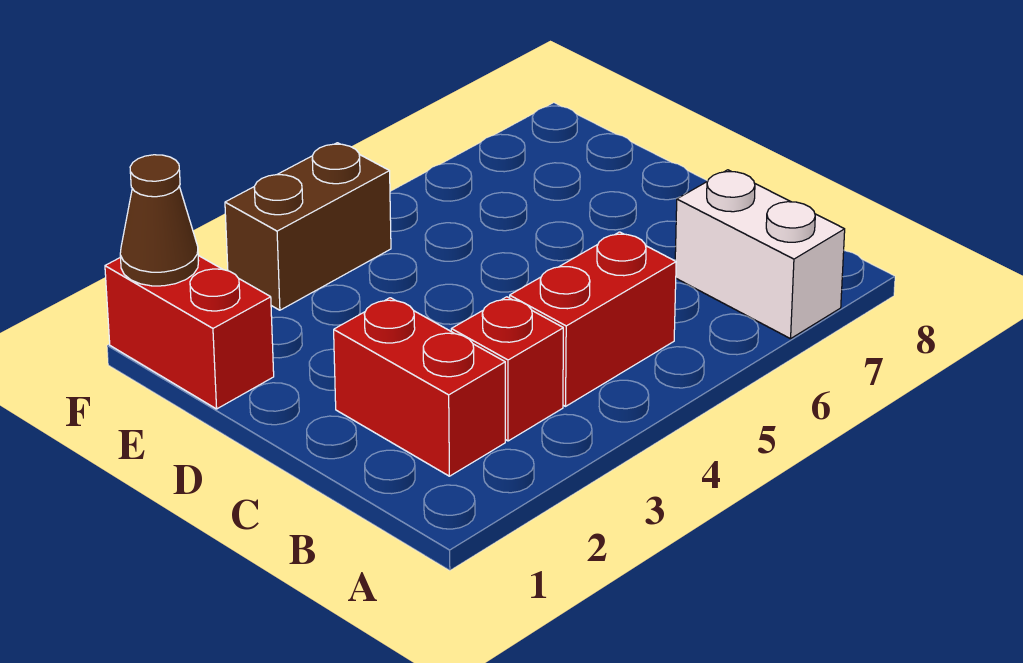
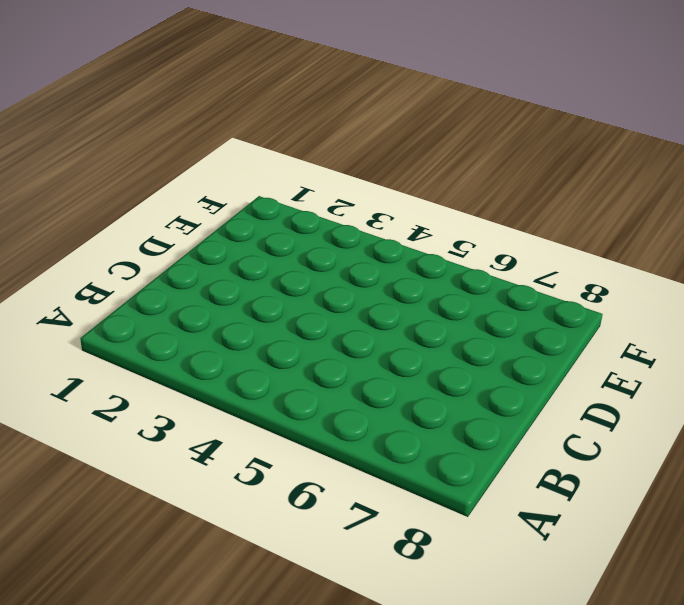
none -> white 1x2 brick [675,170,845,339]
none -> red 1x2 brick [334,298,505,476]

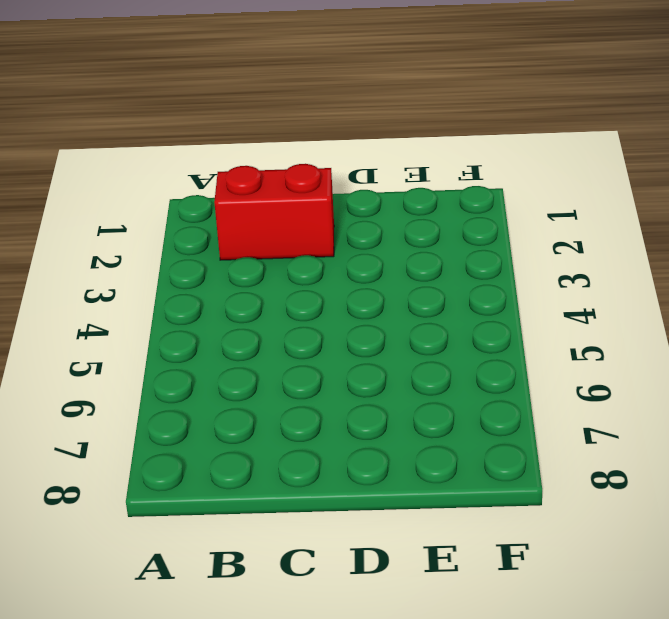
none -> white 1x2 brick [675,170,845,339]
none -> red 1x1 brick [451,297,563,441]

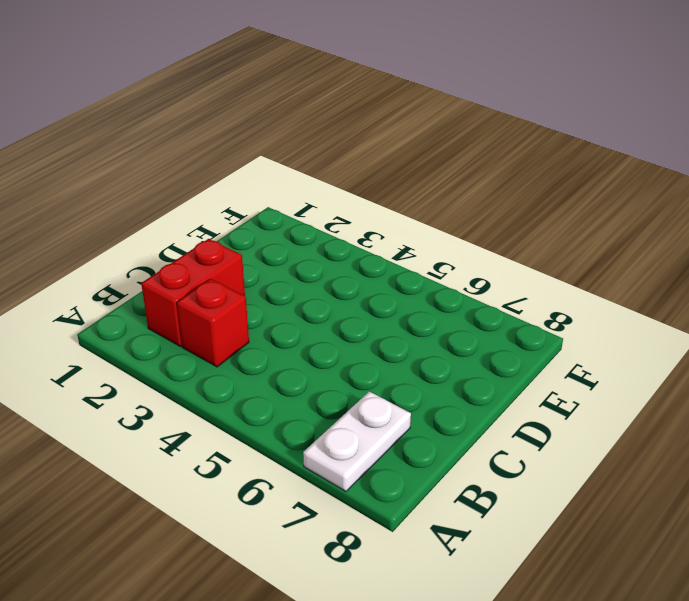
white 1x2 plate [303,392,411,491] -> white 1x2 brick [675,170,845,339]
none -> red 1x2 brick [510,232,676,406]
none -> red 1x2 brick [105,256,274,409]

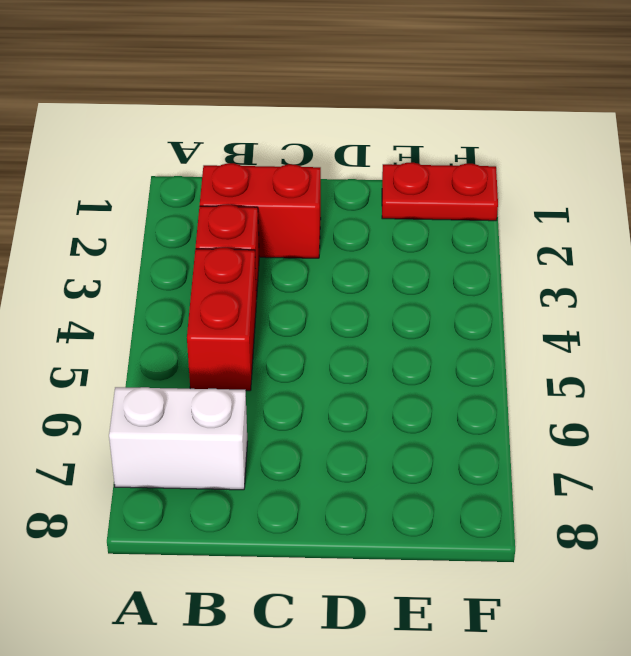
red 1x2 plate [382,163,498,221] -> red 1x2 brick [105,256,274,409]
none -> brown 1x2 brick [225,143,391,310]
none -> brown 1x1 cone [120,155,199,286]

